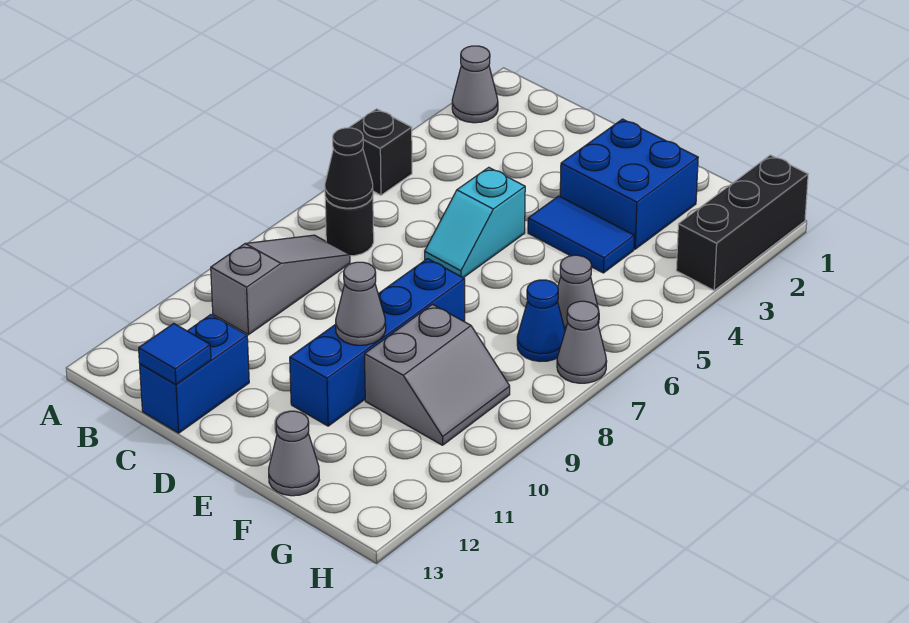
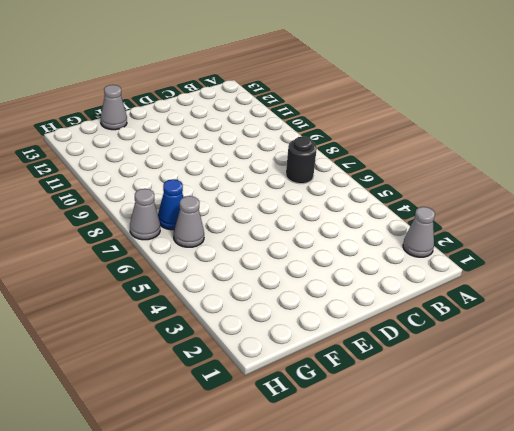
none -> black 1x1 brick [349,109,412,195]
none -> grey 1x3 slope [211,235,350,335]
none -> blue 1x2 brick [140,315,249,433]

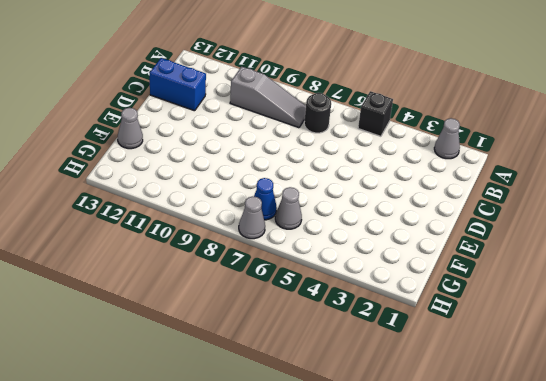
none -> cyan 1x2 slope [425,167,525,278]
none -> blue 2x2 brick [560,119,698,249]
none -> blue 1x2 tile [528,196,634,273]

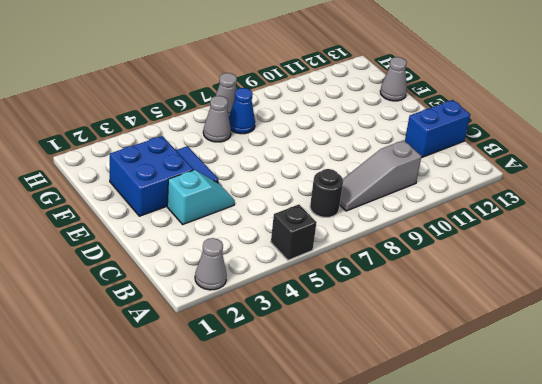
cyan 1x2 slope [167,170,235,224] -> cyan 1x2 slope moved to [425,167,525,278]
none -> blue 1x4 brick [290,259,465,426]
none -> grey 2x2 slope [365,305,510,445]
none -> black 1x3 brick [676,155,808,290]

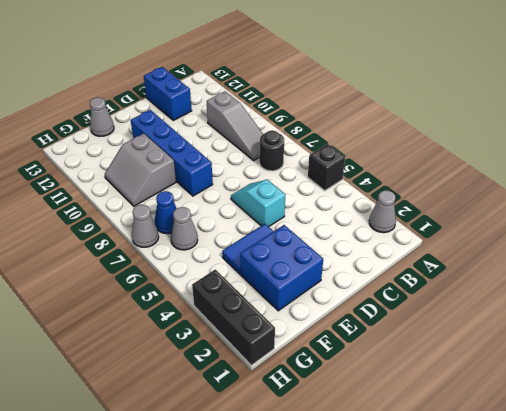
none -> black 1x1 cone [325,128,373,208]
none -> blue 1x1 tile [139,323,211,385]
none -> grey 1x1 cone [336,262,386,345]

